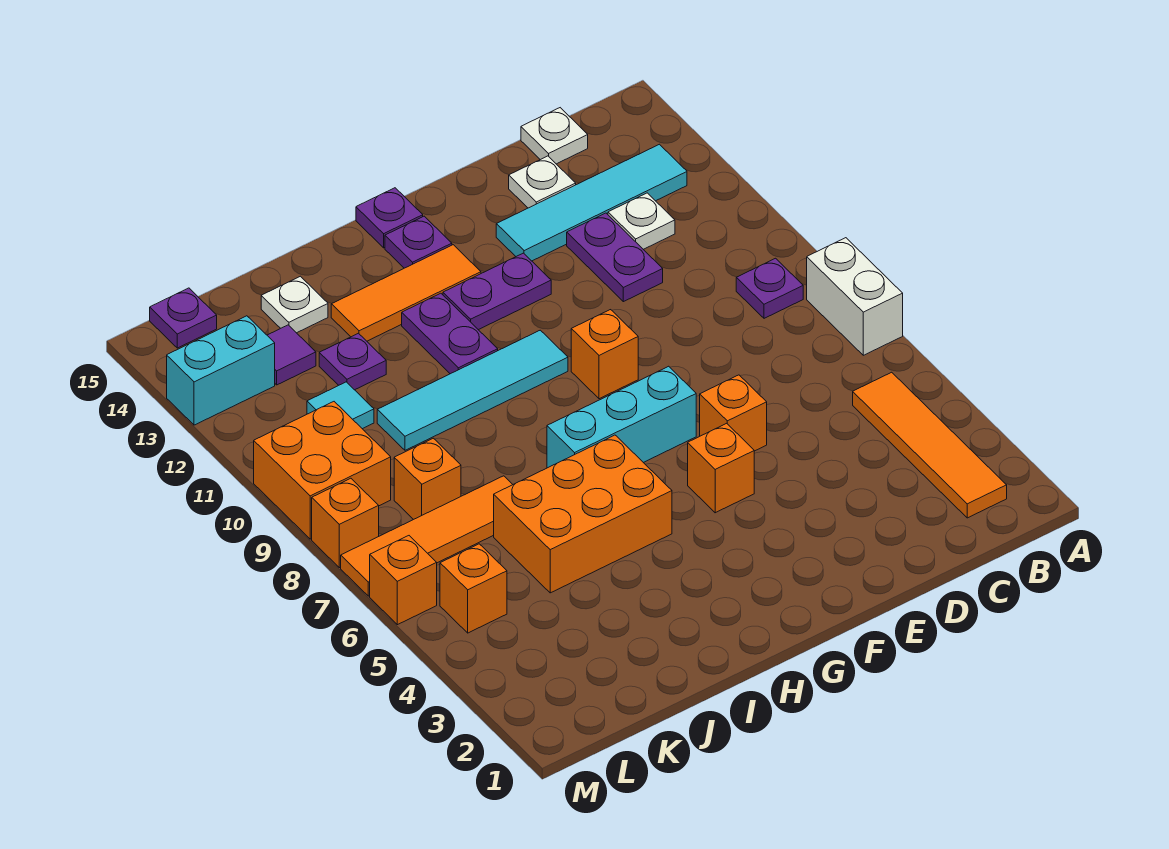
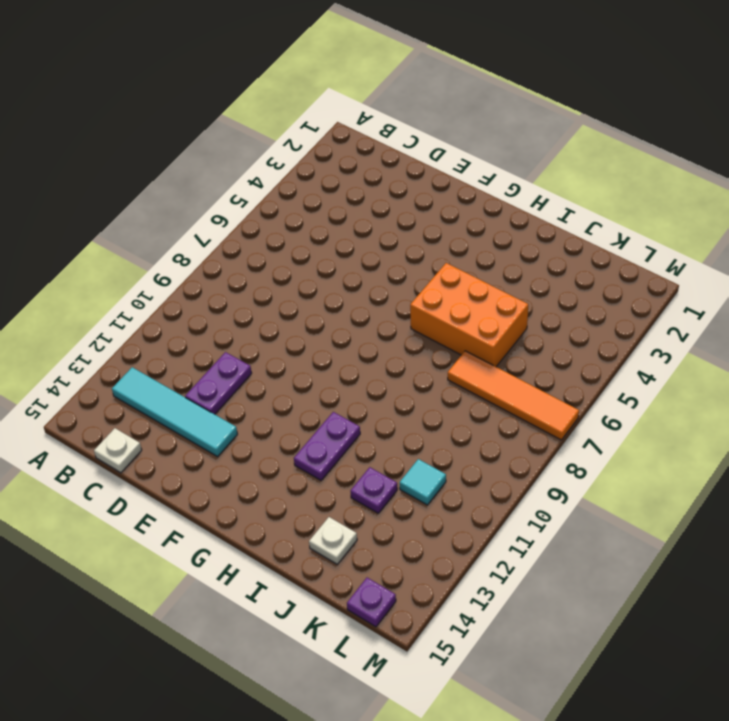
none -> white 1x2 brick [807,238,903,355]
none -> orange 1x4 tile [853,372,1007,518]
none -> purple 1x1 plate [736,258,803,318]
none -> white 1x1 plate [608,193,675,249]

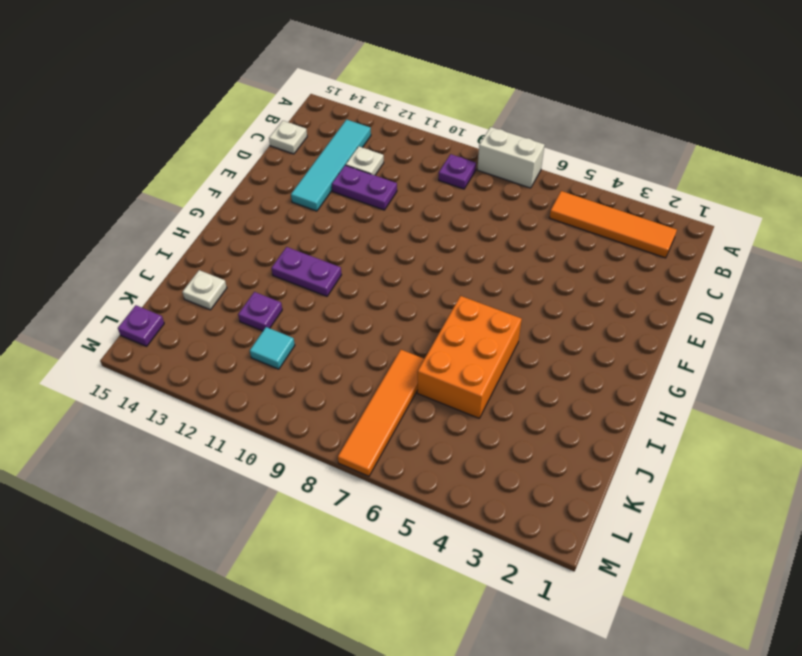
none -> white 1x1 plate [509,156,576,208]
none -> orange 1x1 brick [700,375,767,451]
none -> orange 1x1 brick [688,423,754,513]
none -> cyan 1x3 brick [547,366,696,468]

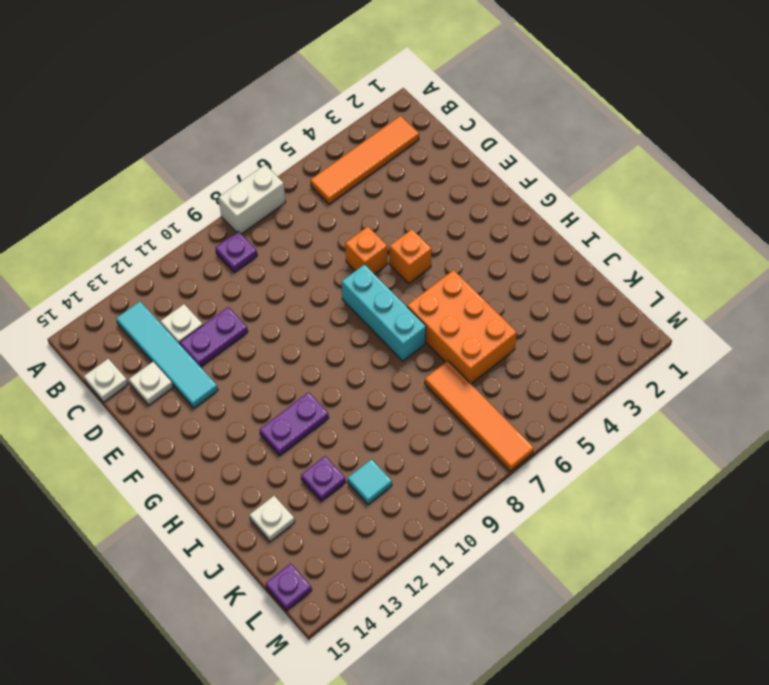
none -> orange 1x1 brick [571,310,638,399]
none -> purple 1x2 plate [443,253,551,330]
none -> cyan 1x4 tile [377,330,568,450]
none -> orange 1x3 tile [331,245,481,341]

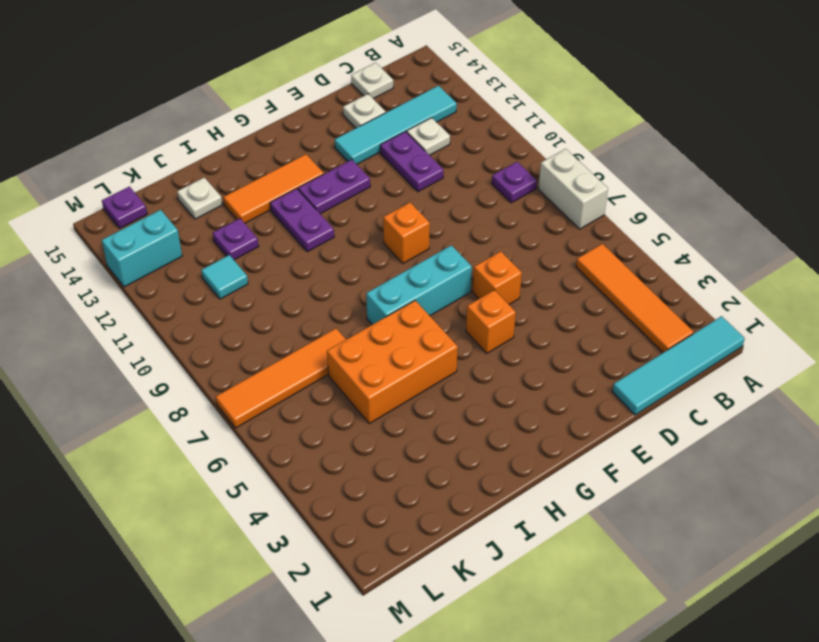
cyan 1x4 tile [612,316,745,415] -> cyan 1x4 tile moved to [377,330,568,450]
none -> purple 1x1 plate [385,216,452,268]
none -> purple 1x1 plate [356,188,423,248]
none -> orange 1x1 brick [394,438,461,520]
none -> purple 1x1 tile [267,325,316,385]

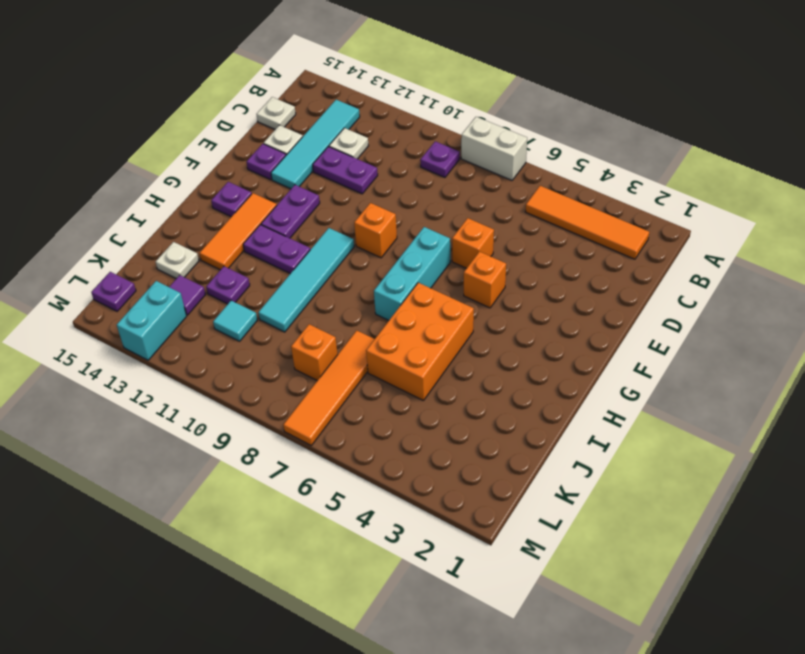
purple 1x1 plate [247,144,286,180] -> purple 1x1 plate moved to [356,188,423,248]
none -> orange 1x1 brick [440,544,507,633]
none -> orange 2x2 brick [254,402,391,539]
none -> orange 1x1 brick [370,536,437,625]
none -> orange 1x1 brick [312,478,379,568]

